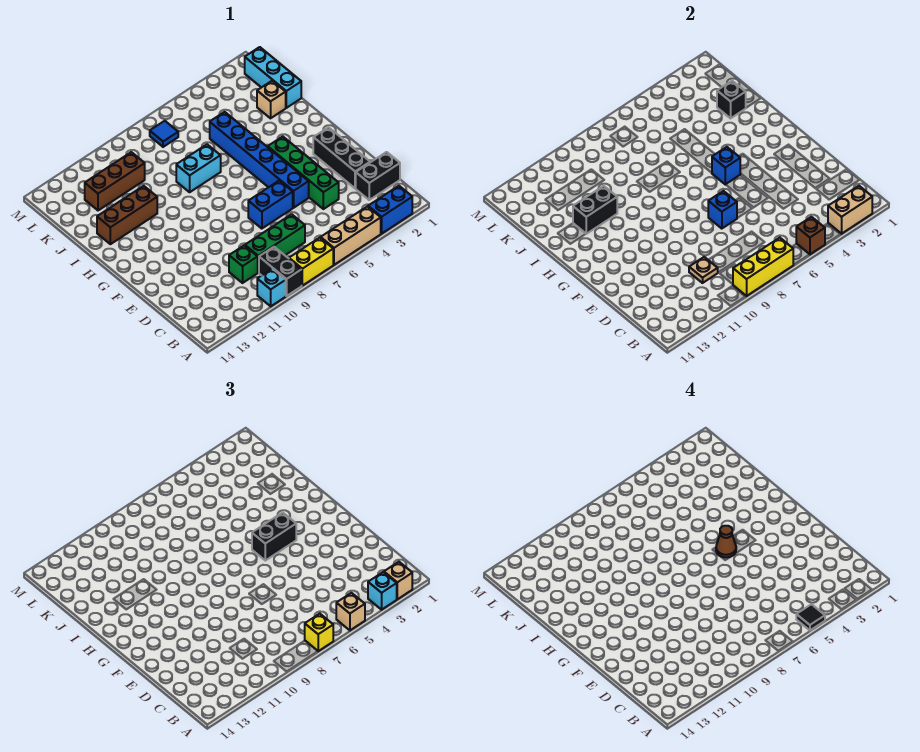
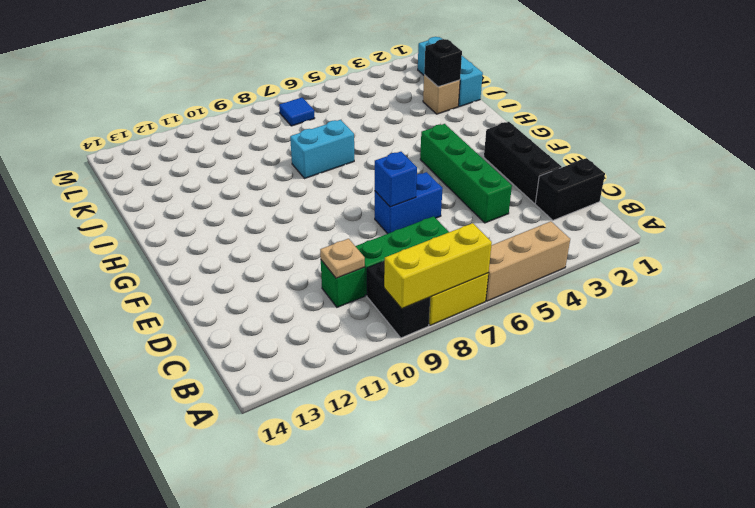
none -> blue 1x2 brick [368,186,412,234]
none -> cyan 1x1 brick [257,269,286,306]
none -> blue 1x6 brick [210,112,309,208]
none -> brown 1x3 brick [97,186,157,244]

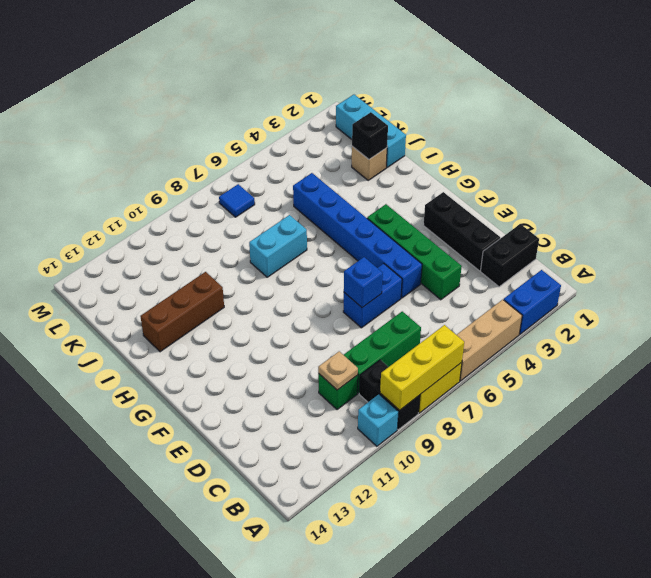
none -> brown 1x3 brick [85,152,145,210]
none -> tan 1x2 brick [828,186,872,234]
none -> brown 1x1 brick [796,217,825,255]
none -> blue 1x1 brick [712,147,740,185]

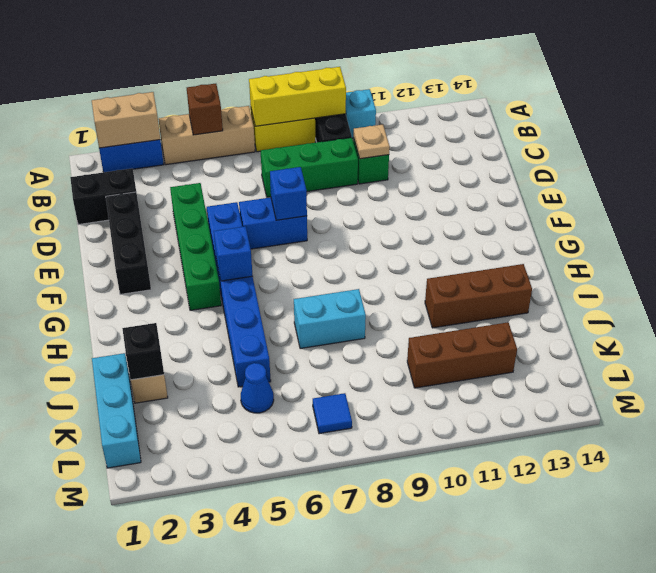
blue 1x1 cone [241,363,274,413] -> none
none -> black 1x2 brick [573,186,617,234]
none -> tan 1x1 brick [384,562,412,599]
none -> cyan 1x1 brick [368,572,397,610]
none -> tan 1x1 brick [336,593,365,630]

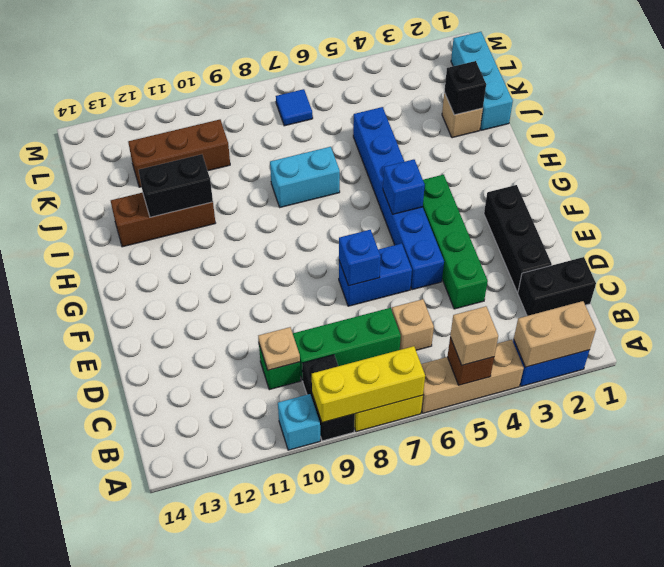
tan 1x1 brick [392,299,434,350] -> tan 1x1 brick moved to [384,562,412,599]
none -> cyan 1x1 brick [368,572,397,610]
none -> yellow 1x1 brick [305,614,333,651]
none -> black 1x2 brick [252,513,296,560]
none -> black 1x1 tile [796,604,825,630]

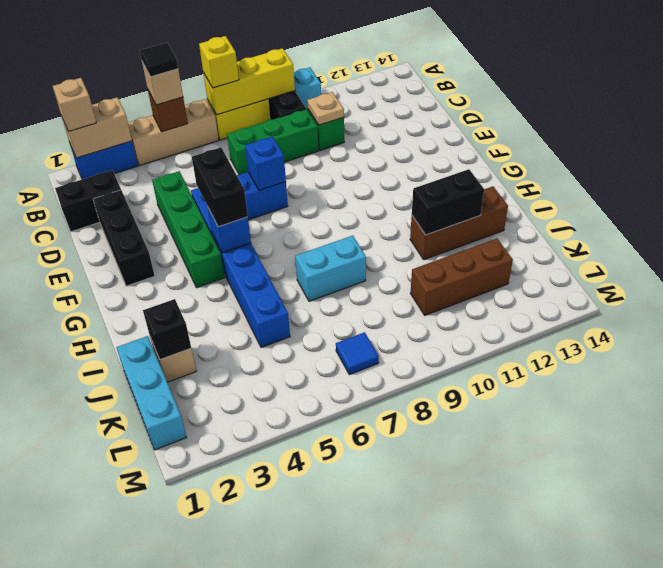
black 1x2 brick [192,147,248,227] -> black 1x2 brick turned to [252,513,296,560]
none -> cyan 1x1 brick [368,572,397,610]
none -> brown 1x1 cone [716,526,736,557]

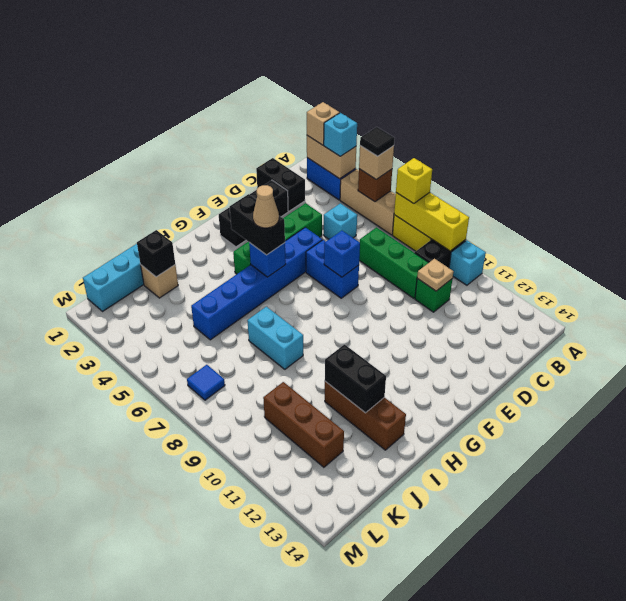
cyan 1x1 brick [324,203,357,239] -> none
tan 1x1 cone [253,185,279,228] -> brown 1x1 cone [716,526,736,557]

